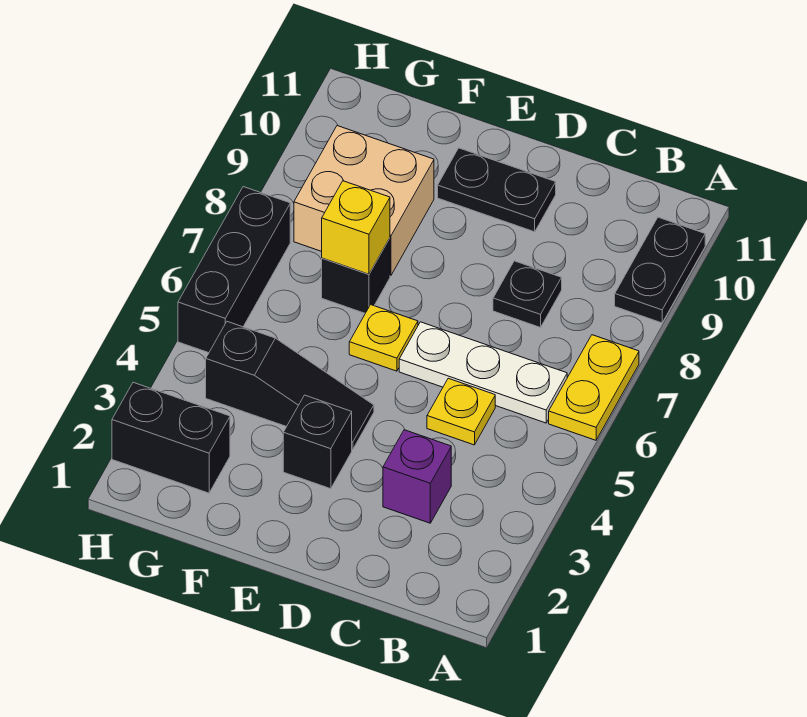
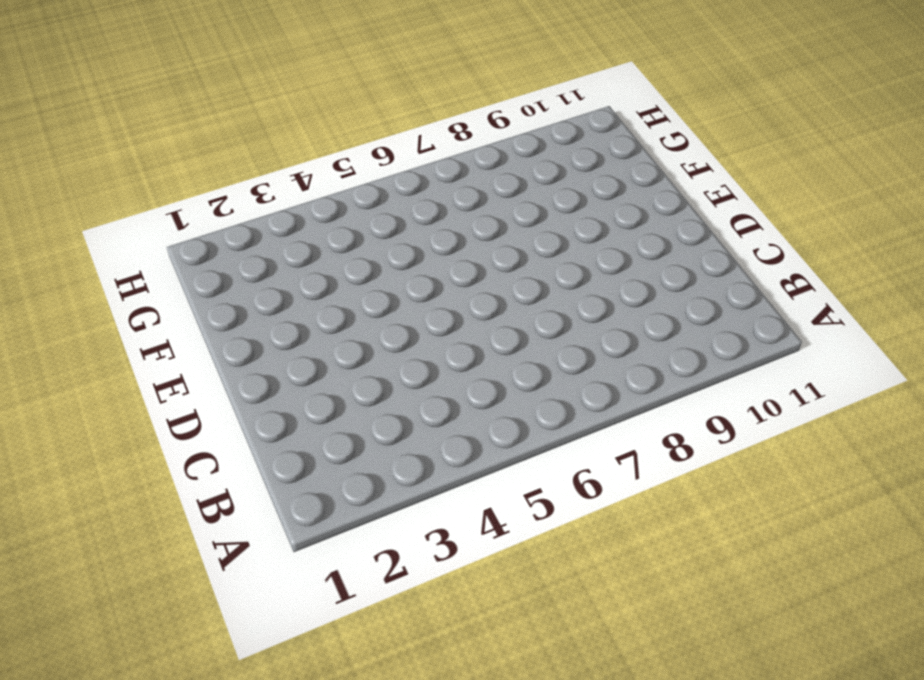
none -> yellow 1x2 plate [549,335,639,440]
none -> black 1x2 plate [615,217,705,323]
none -> white 1x3 plate [399,322,567,423]

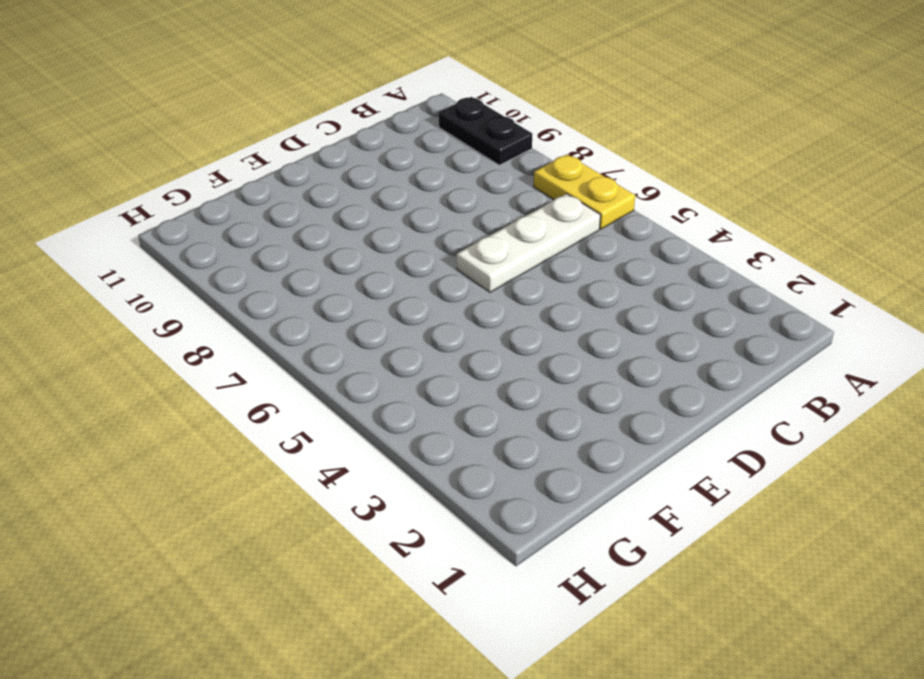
none -> purple 1x1 brick [383,430,451,523]
none -> yellow 1x1 plate [427,378,495,445]
none -> black 1x1 plate [493,261,562,327]

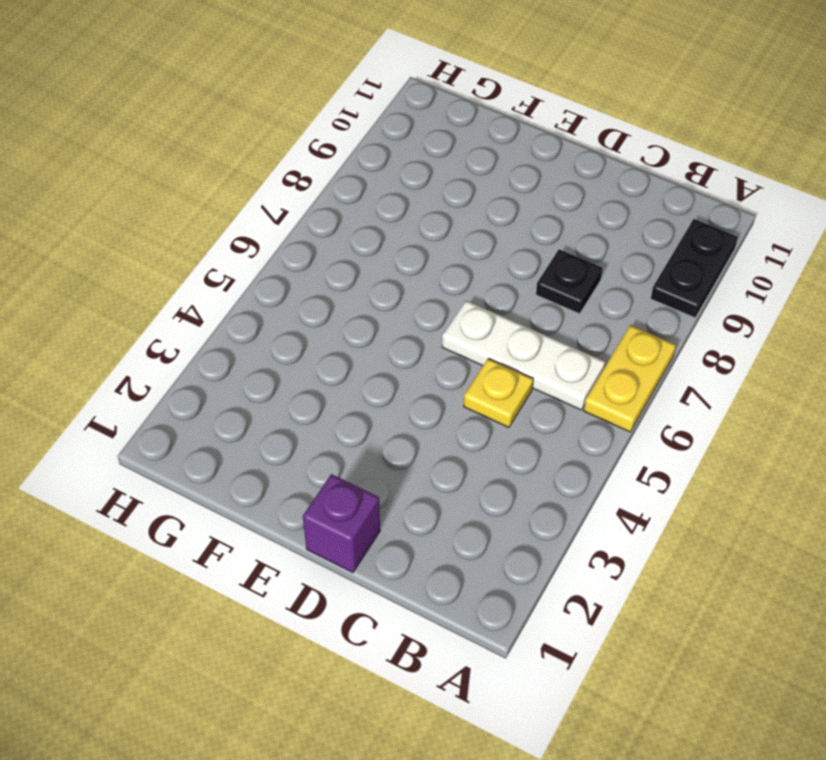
purple 1x1 brick [303,474,380,573] -> purple 1x1 brick moved to [383,430,451,523]
none -> black 1x2 plate [438,148,556,232]
none -> black 1x1 brick [283,395,352,489]
none -> black 1x3 slope [206,322,374,450]

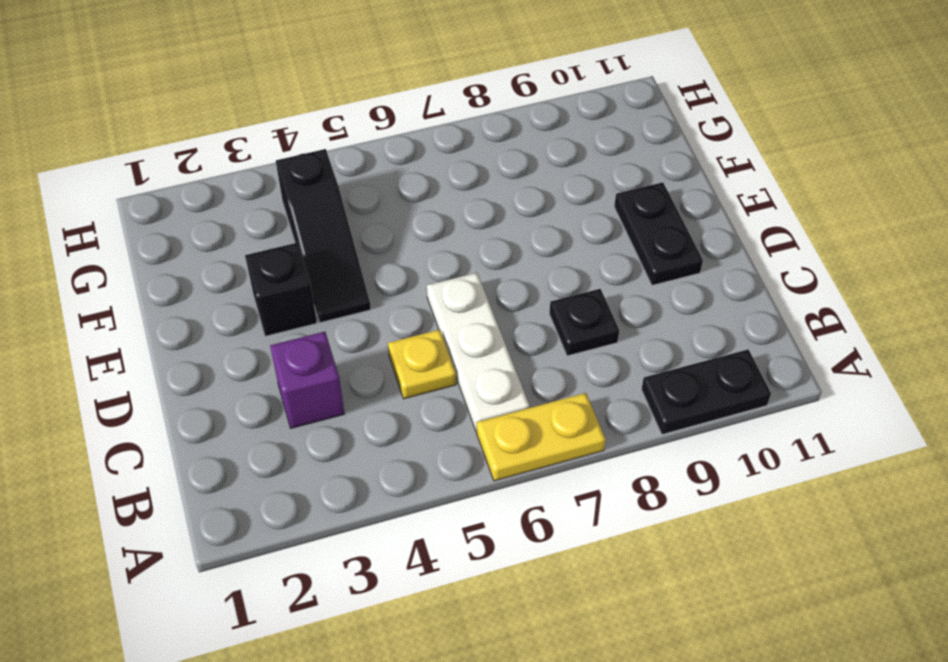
none -> yellow 1x1 plate [349,305,418,371]
none -> black 1x1 brick [322,238,390,313]
none -> tan 2x2 brick [294,126,434,275]

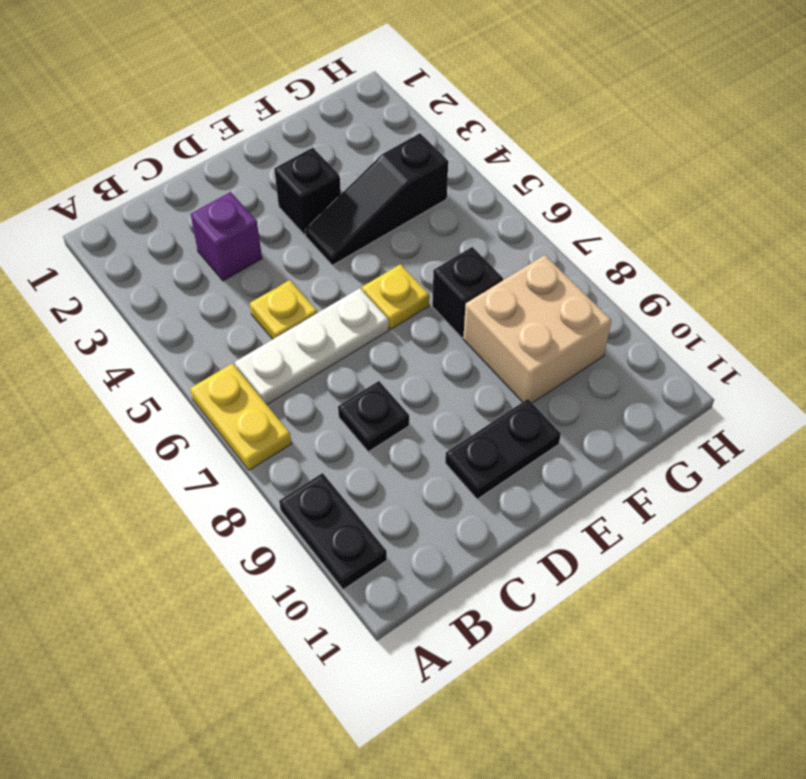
none -> black 1x2 brick [112,382,230,493]
none -> black 1x3 brick [178,187,290,353]
none -> yellow 1x1 brick [322,181,390,274]

